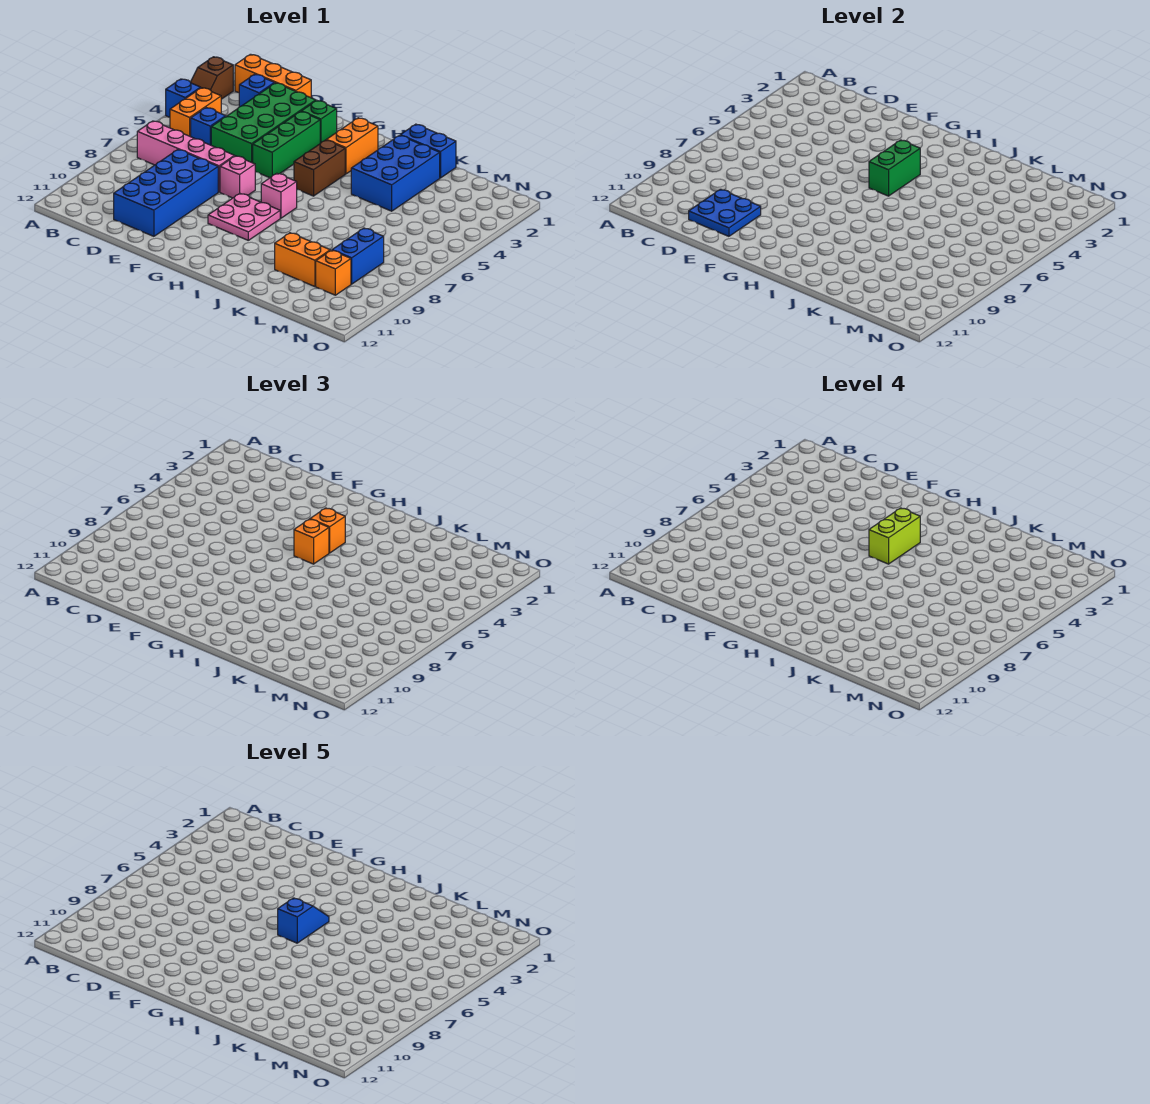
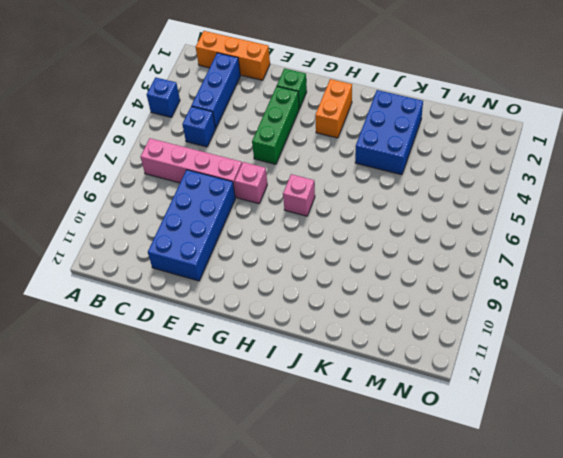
blue 1x3 brick [191,53,240,128] -> blue 1x1 brick [239,74,275,107]
none -> brown 1x2 slope [191,57,233,99]
none -> orange 1x2 brick [170,88,221,137]
none -> green 2x4 brick [211,83,316,163]

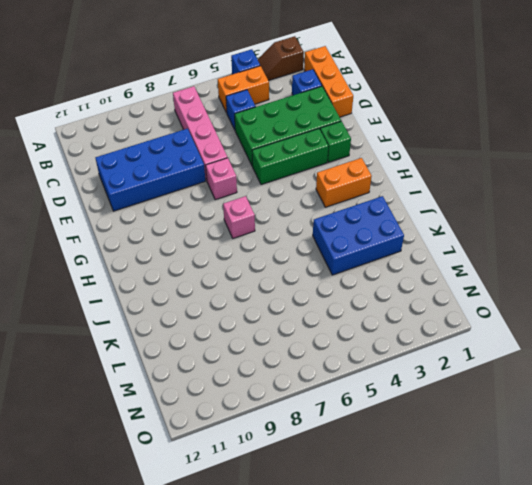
none -> pink 2x2 plate [208,194,280,240]
none -> brown 1x2 brick [294,140,345,196]
none -> blue 1x2 brick [400,124,456,178]

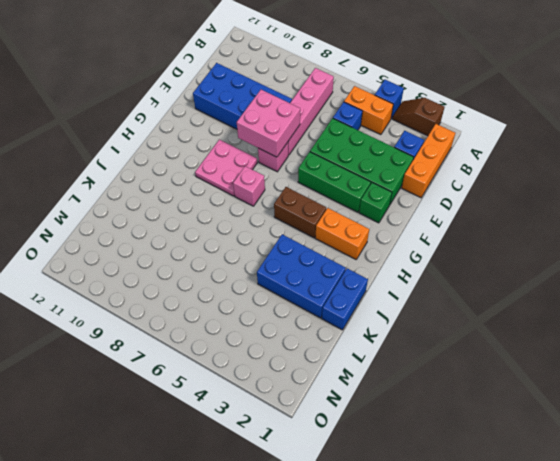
pink 2x2 brick [237,90,300,157] -> none
none -> orange 1x2 brick [275,233,330,287]
none -> blue 1x2 brick [332,228,384,284]
none -> orange 1x1 brick [316,250,351,295]

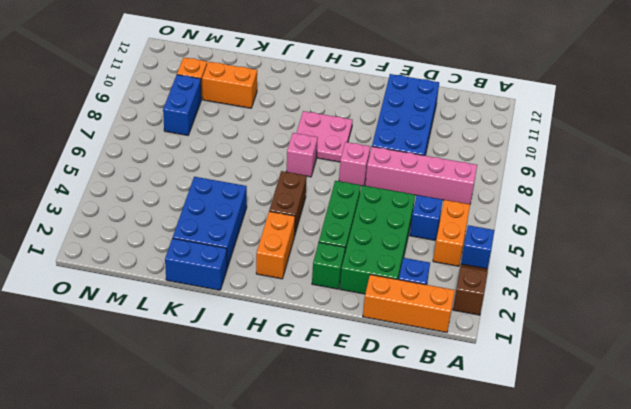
none -> blue 2x2 plate [689,189,761,236]
none -> green 1x2 brick [869,140,920,196]
none -> orange 1x1 brick [310,508,345,553]

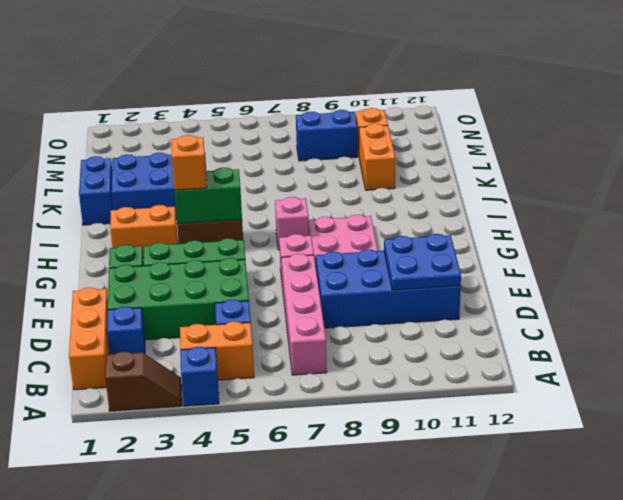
none -> orange 1x1 brick [294,519,329,564]
none -> lime 1x2 brick [869,508,920,564]
none -> blue 1x2 slope [278,898,329,943]

